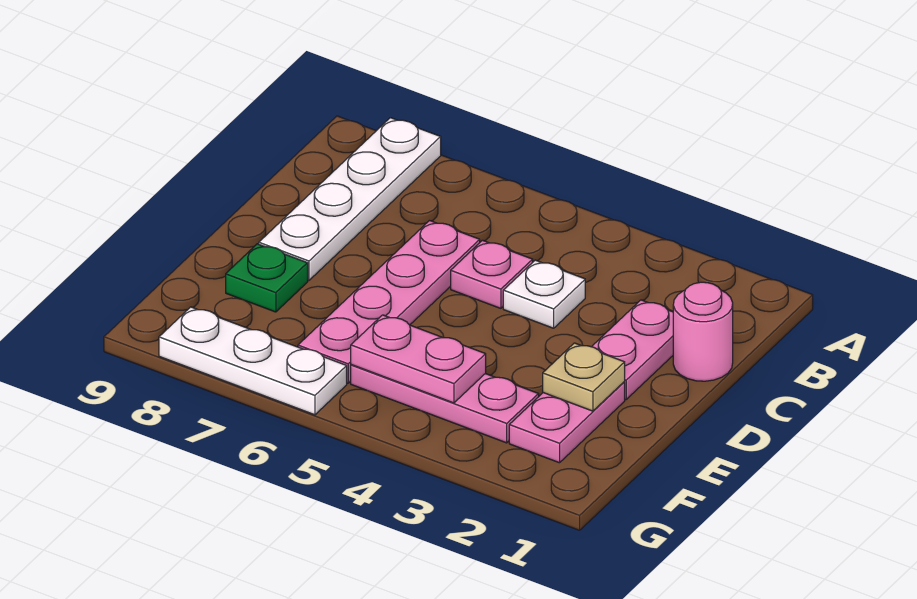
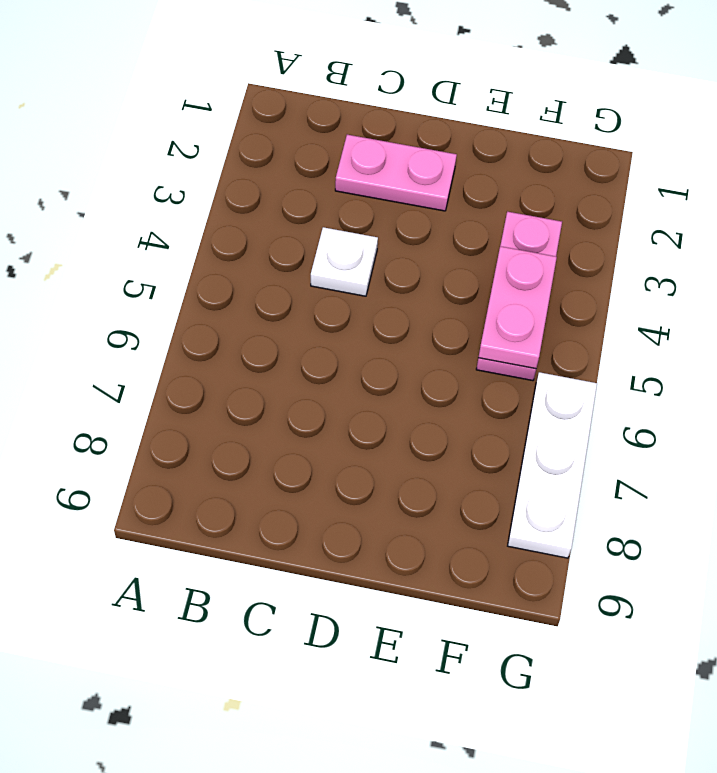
none -> white 1x4 plate [259,118,441,280]
none -> pink 1x1 round brick [673,282,733,381]
none -> pink 1x1 plate [451,240,533,308]

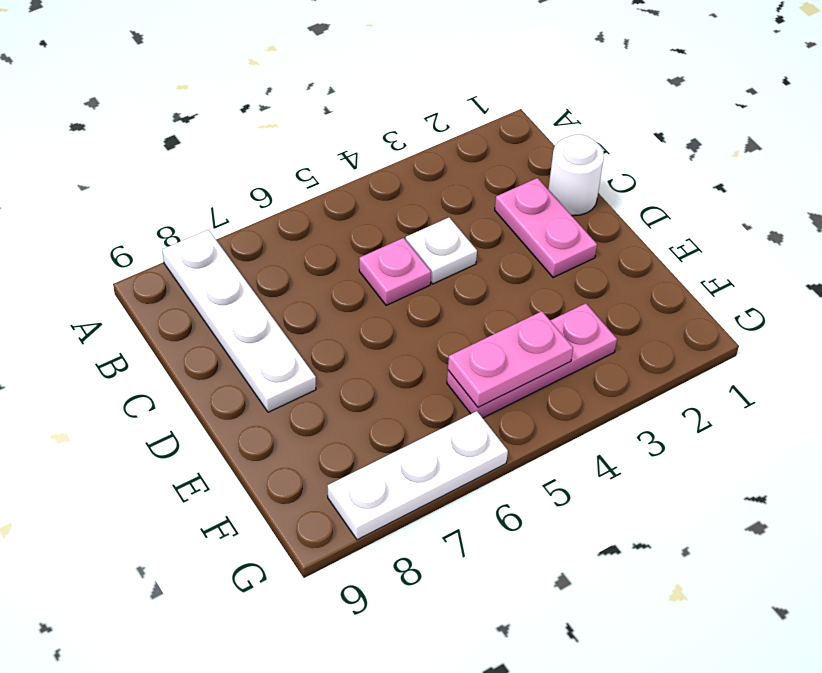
white 1x1 round brick [548,134,604,216] -> pink 1x1 round brick [673,282,733,381]
none -> pink 1x4 plate [298,221,480,383]
none -> pink 1x2 plate [509,382,625,463]
none -> green 1x1 plate [226,244,308,312]

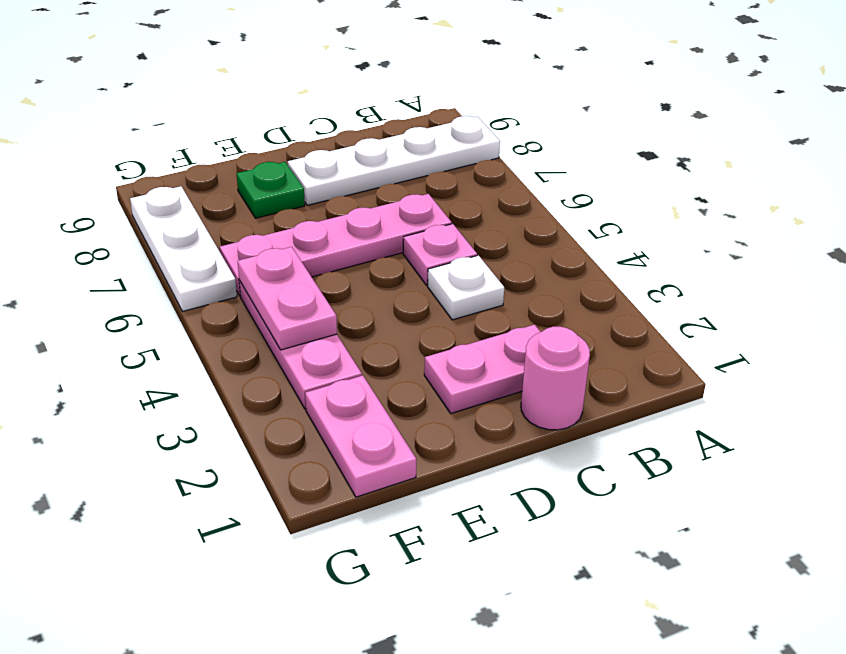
pink 1x2 plate [305,376,416,497] -> pink 1x2 plate turned to [509,382,625,463]
none -> tan 1x1 plate [543,343,625,411]

